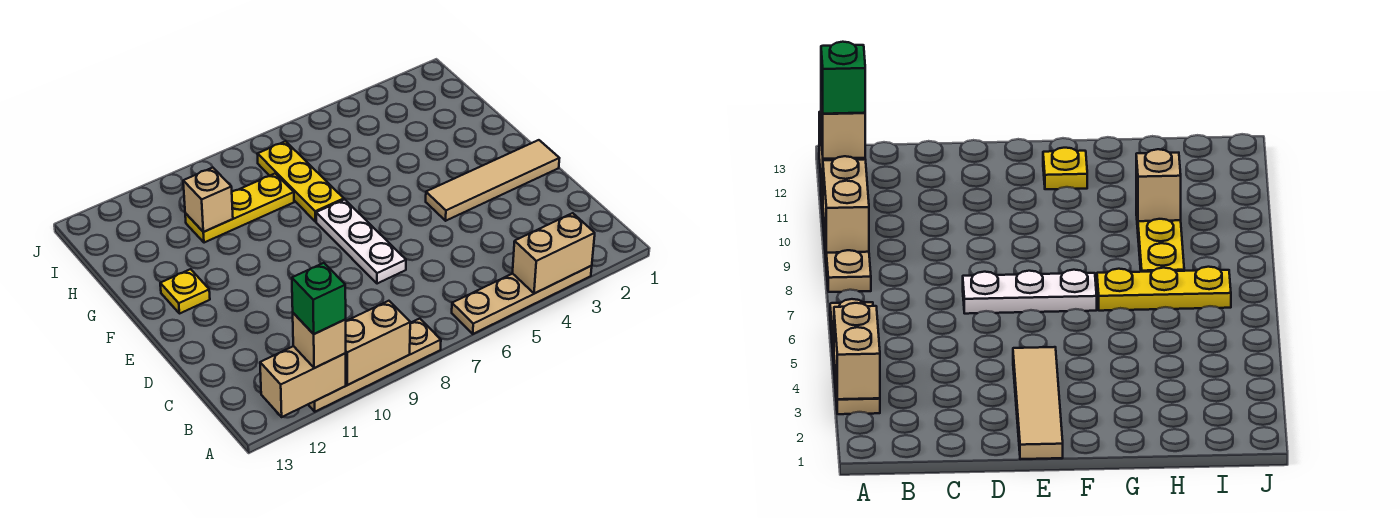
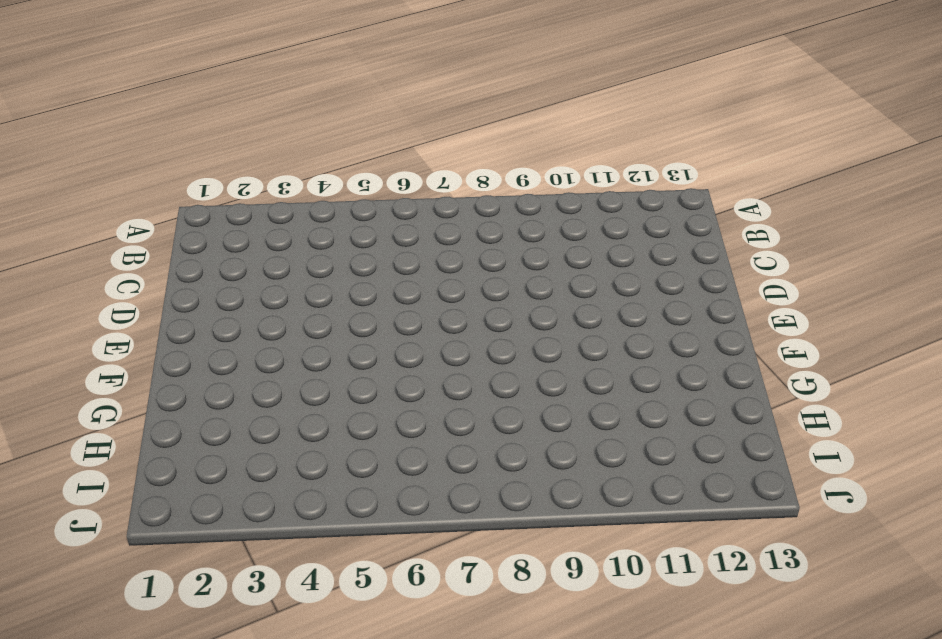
none -> tan 1x4 plate [452,266,592,334]
none -> tan 1x4 plate [308,319,441,412]
none -> white 1x3 plate [316,199,406,284]

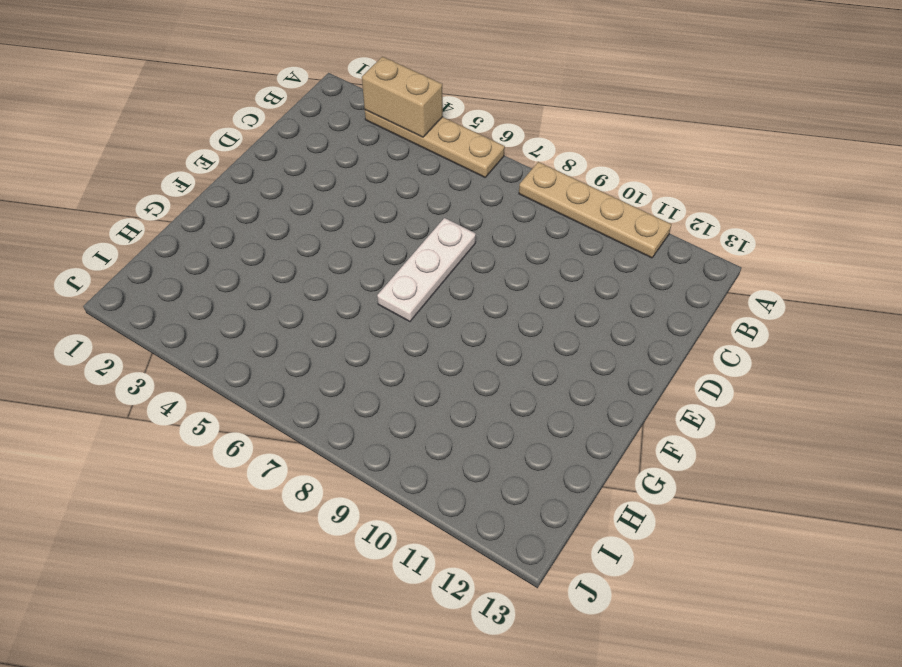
none -> tan 1x4 tile [426,140,559,221]
none -> yellow 1x1 plate [160,269,210,314]
none -> yellow 1x3 plate [258,141,344,221]

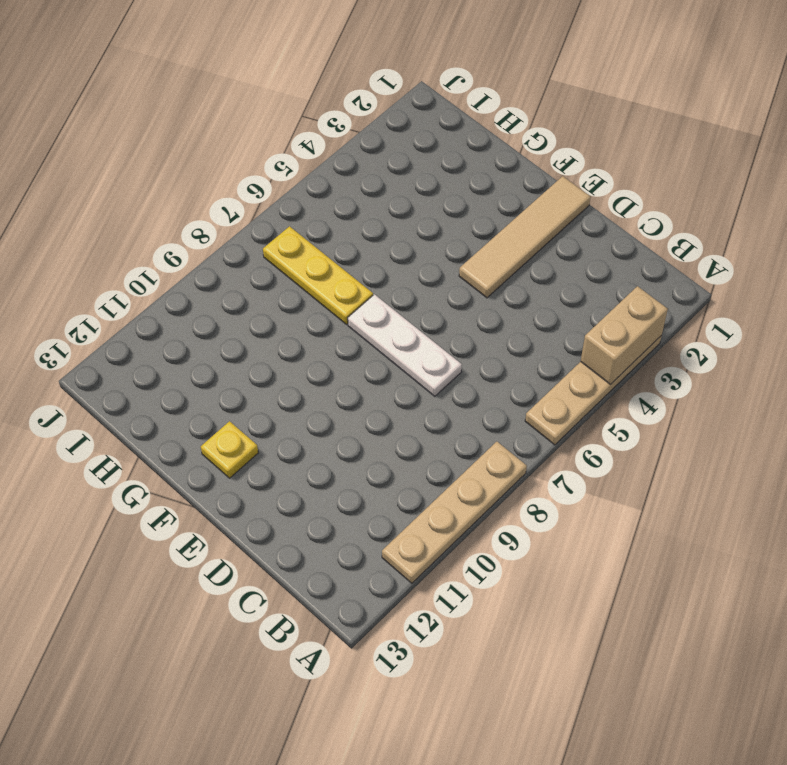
none -> yellow 1x3 plate [185,174,294,243]
none -> tan 1x2 brick [345,301,410,385]
none -> tan 1x2 brick [260,346,346,417]

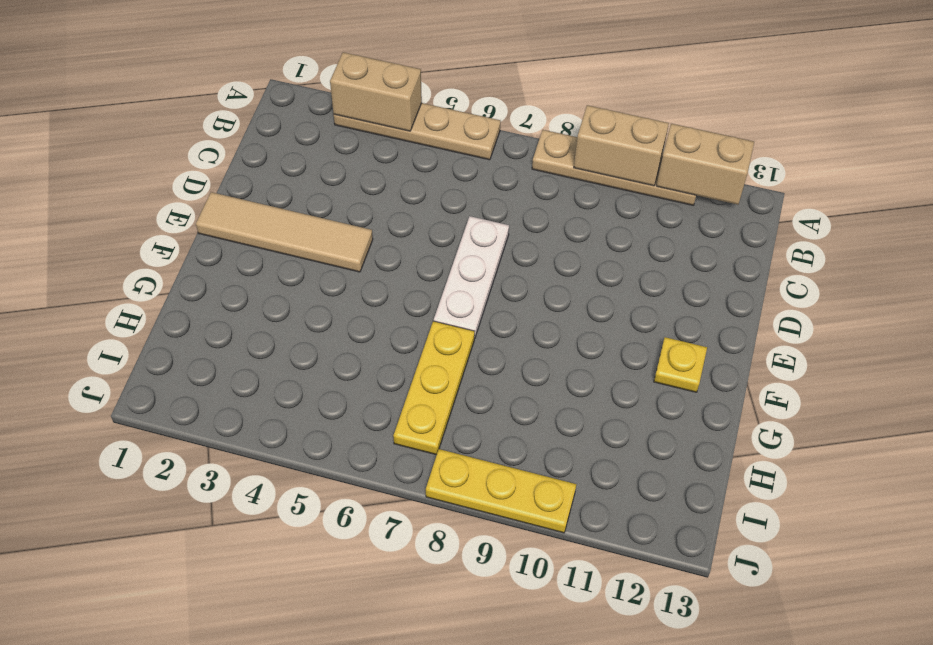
yellow 1x3 plate [426,449,576,533] -> yellow 1x3 plate moved to [185,174,294,243]
none -> tan 1x1 brick [183,167,233,232]
none -> tan 1x1 brick [293,313,346,368]
none -> green 1x1 brick [292,263,346,334]

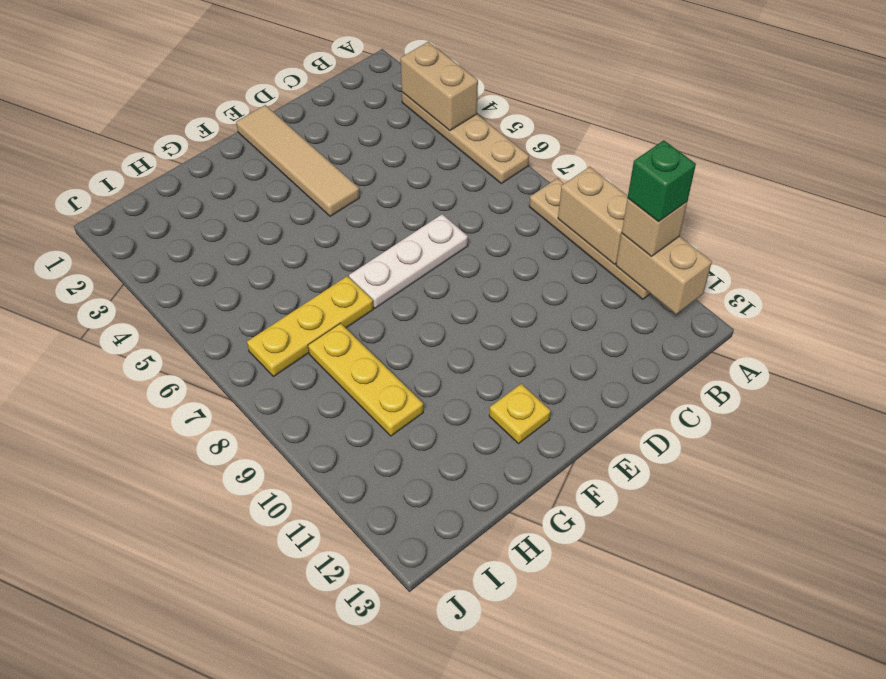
none -> tan 1x1 brick [183,167,233,232]

